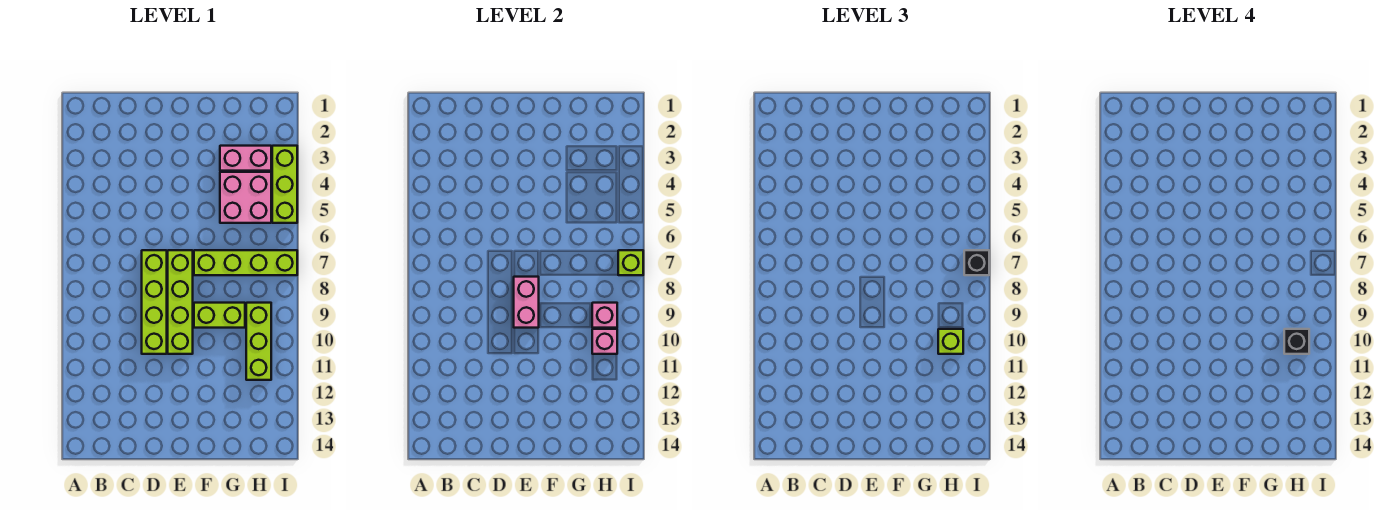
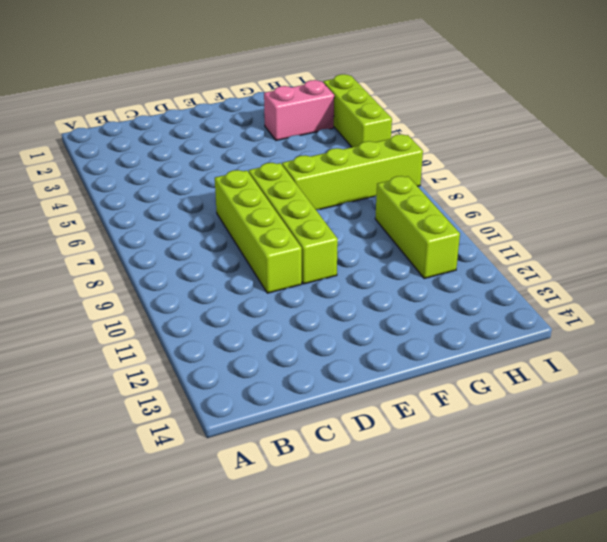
none -> lime 1x2 brick [194,303,245,328]
none -> pink 2x2 brick [220,172,271,223]
none -> pink 1x2 brick [514,277,539,328]

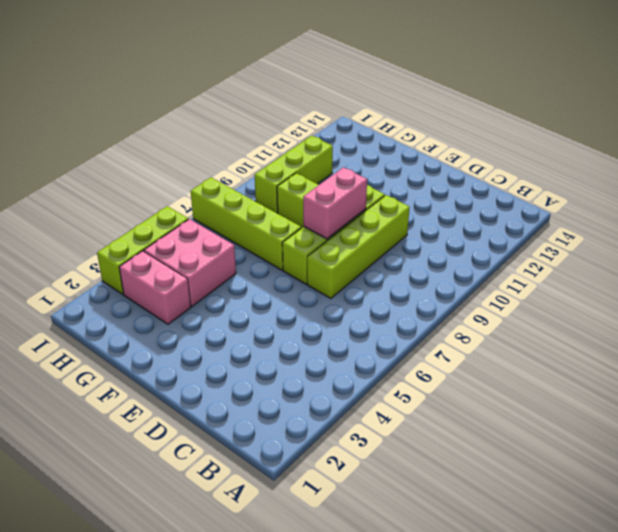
none -> pink 1x1 brick [592,303,617,328]
none -> pink 1x1 brick [592,329,617,354]
none -> lime 1x1 brick [618,250,643,275]

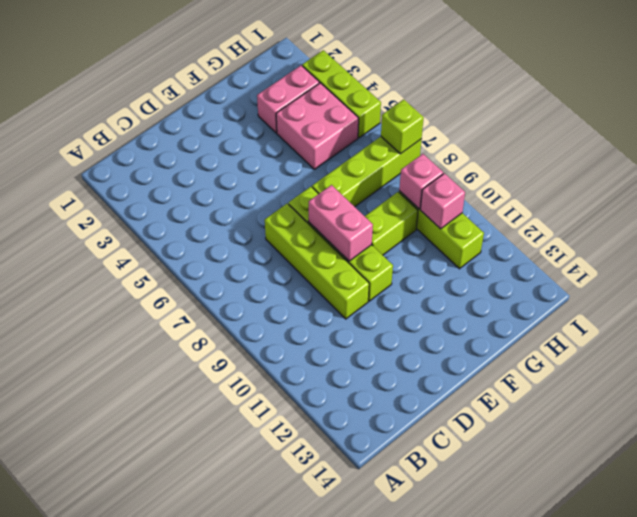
none -> lime 1x1 brick [938,329,963,354]
none -> black 1x1 brick [964,250,989,275]
none -> black 1x1 brick [1284,329,1309,354]

